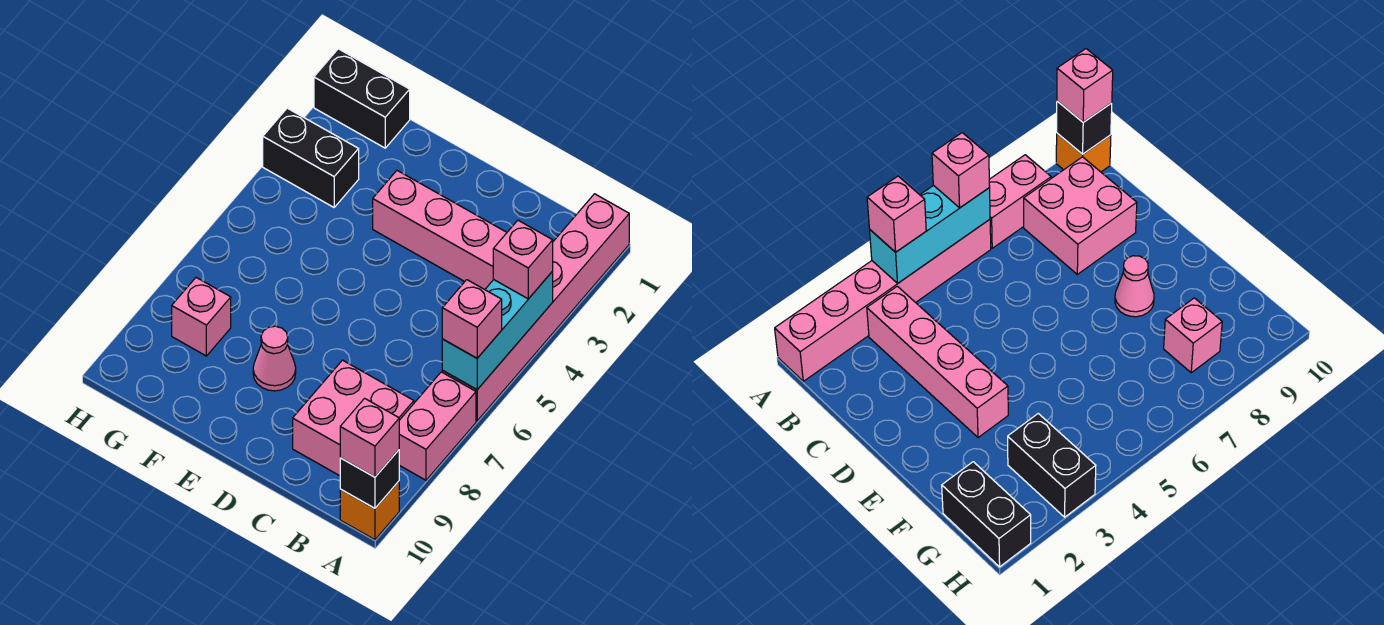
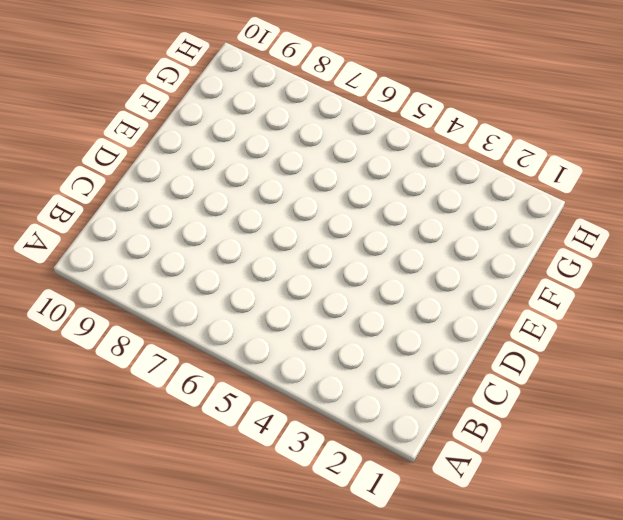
none -> pink 1x6 brick [442,194,629,421]
none -> pink 1x2 brick [399,372,476,480]
none -> orange 1x1 brick [340,481,399,540]

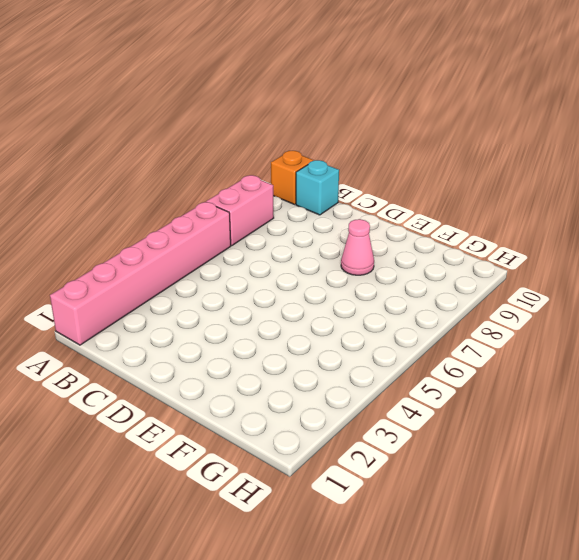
cyan 1x1 brick [296,160,339,215] -> none
none -> pink 1x4 brick [373,171,507,290]
none -> pink 2x2 brick [293,360,414,476]
none -> black 1x2 brick [314,49,410,148]

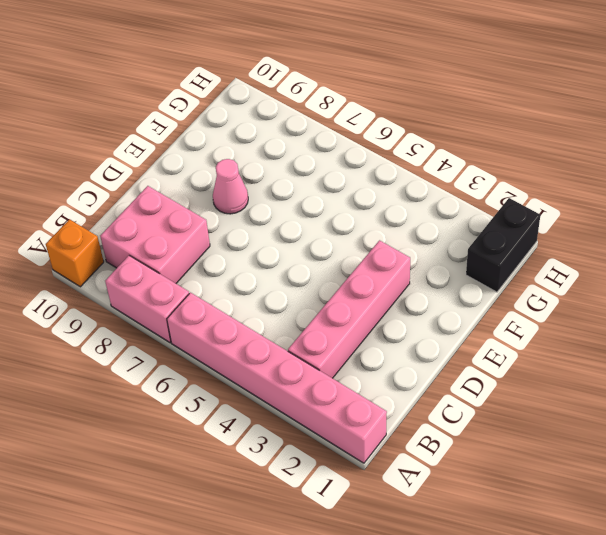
none -> black 1x2 brick [263,108,359,207]
none -> pink 1x1 brick [172,278,231,356]
none -> cyan 1x3 brick [442,271,553,390]

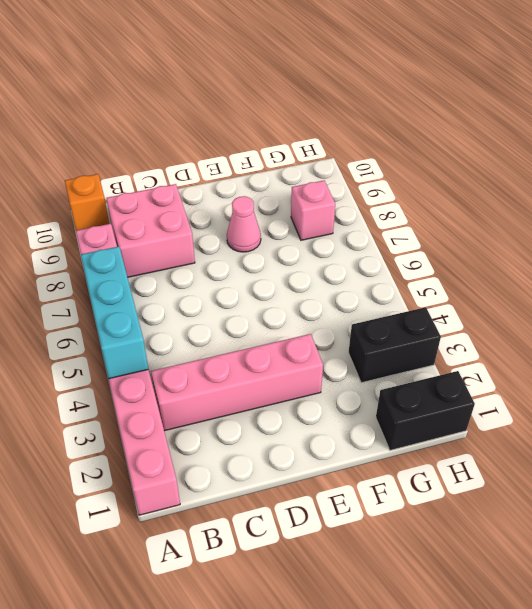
none -> black 1x1 brick [340,450,399,508]
none -> pink 1x1 brick [493,220,553,299]
none -> pink 1x1 brick [442,280,502,358]

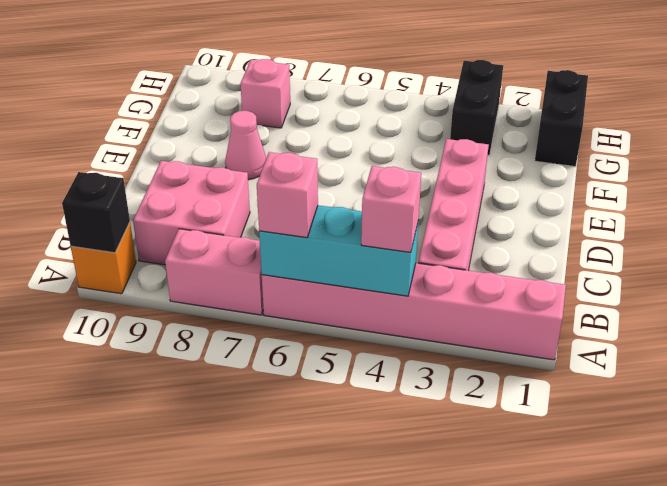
none -> pink 1x1 brick [340,398,399,477]

